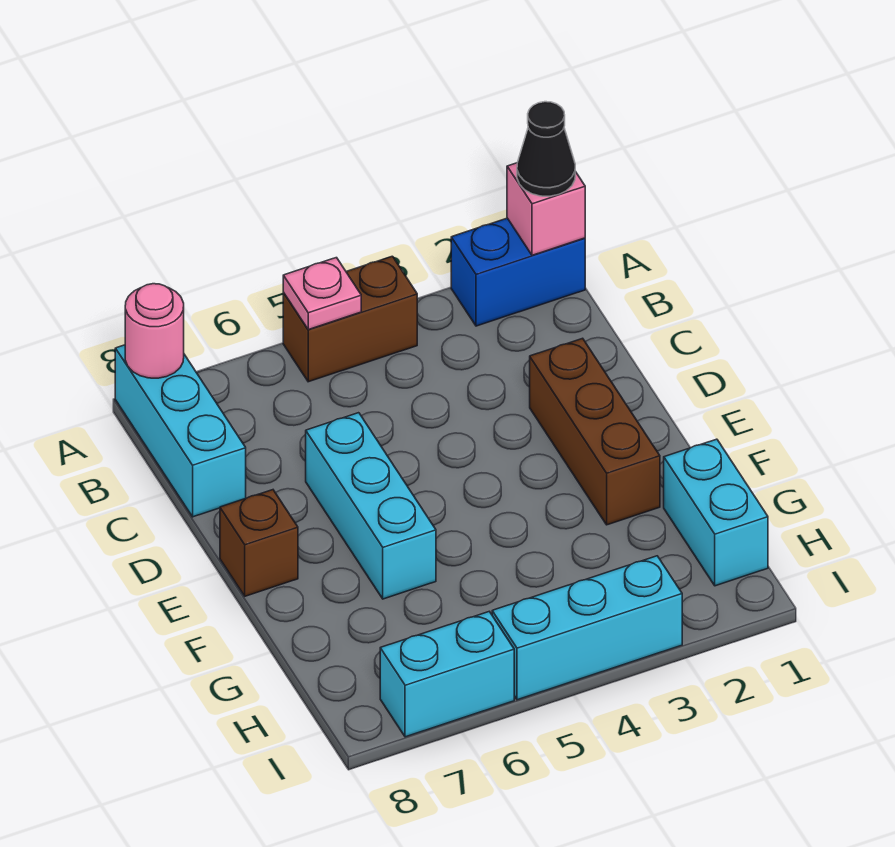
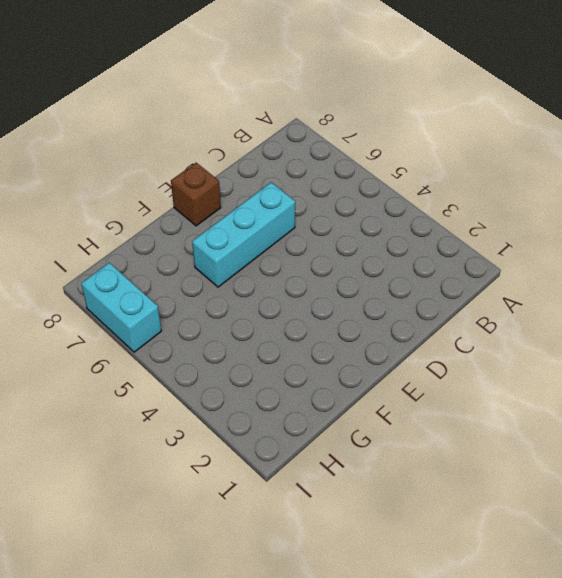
none -> blue 1x2 brick [451,218,585,326]
none -> brown 1x2 brick [283,256,417,382]
none -> cyan 1x3 brick [115,345,246,517]

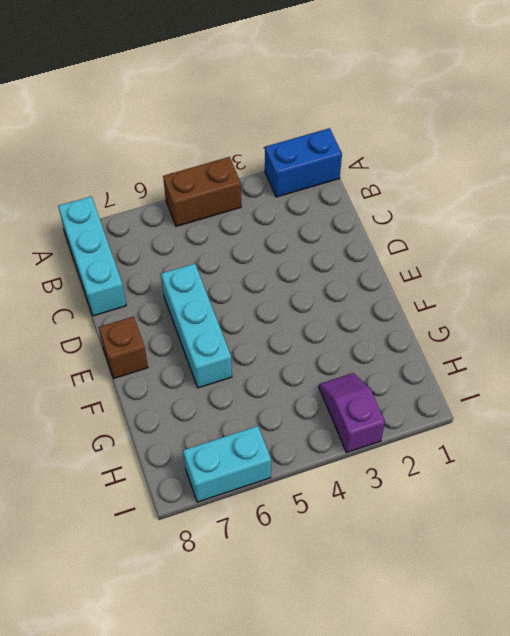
purple 1x2 slope [319,373,385,453] -> cyan 1x3 brick [492,556,682,700]
none -> brown 1x3 brick [530,338,660,525]
none -> cyan 1x2 brick [664,439,768,586]
none -> pink 1x1 brick [507,163,585,255]

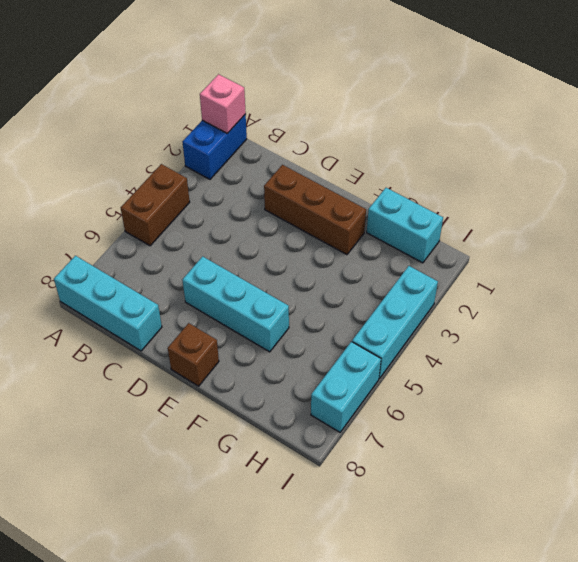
none -> pink 1x1 plate [283,258,361,330]
none -> pink 1x1 round brick [125,284,184,378]
none -> black 1x1 cone [517,102,575,196]

